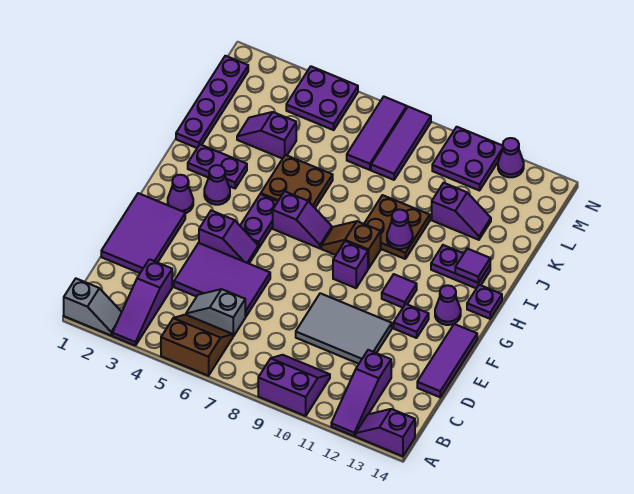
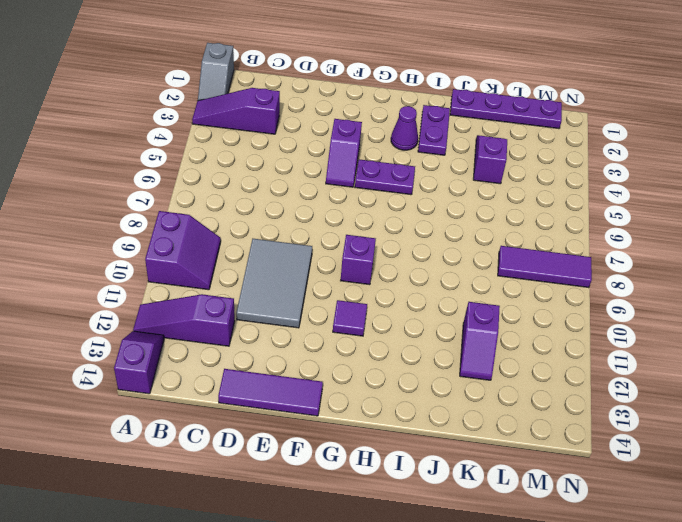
none -> brown 2x2 slope [161,315,233,376]
none -> grey 1x2 slope [186,289,245,336]
none -> purple 2x3 tile [101,193,185,273]
none -> purple 2x3 tile [174,243,270,317]

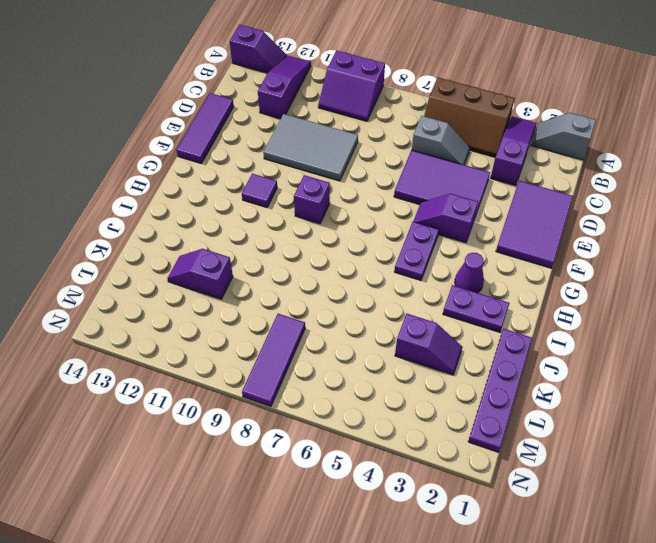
brown 2x3 slope [424,78,515,157] -> brown 2x2 slope [161,315,233,376]
none -> purple 1x1 plate [394,304,429,338]
none -> purple 1x1 cone [168,175,193,213]
none -> purple 1x1 cone [435,285,461,325]
none -> purple 1x2 slope [273,191,332,248]

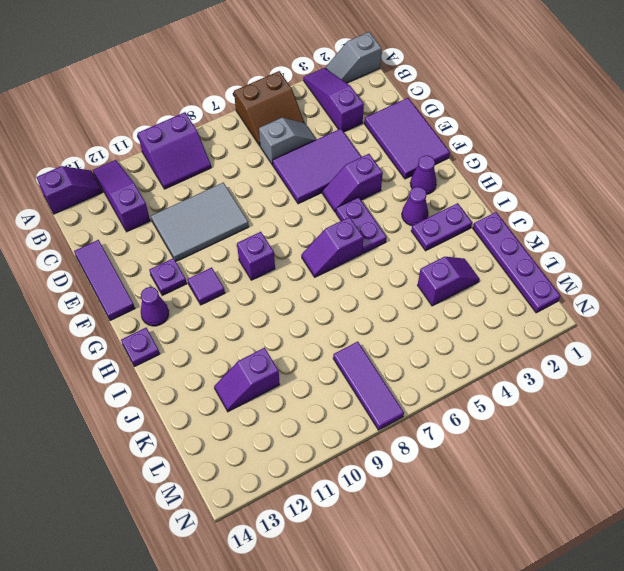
none -> brown 1x2 slope [321,221,381,269]
none -> brown 2x2 plate [261,155,333,208]
none -> brown 2x2 plate [364,195,430,259]
none -> purple 1x2 plate [431,245,490,288]

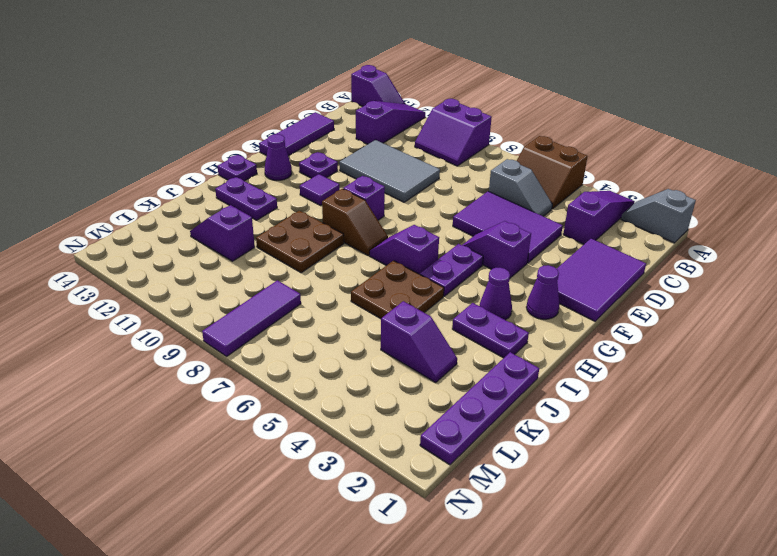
none -> purple 1x3 tile [347,97,407,170]
none -> purple 2x2 plate [286,66,358,130]
none -> purple 2x2 plate [432,127,503,191]
none -> purple 1x1 cone [498,138,524,177]

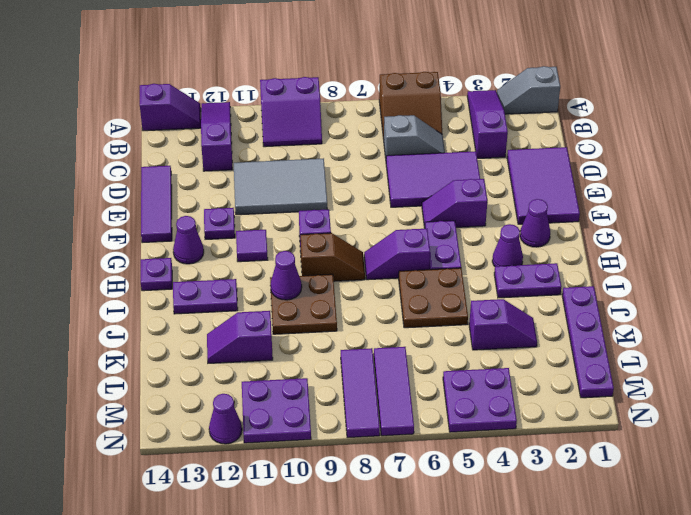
none -> purple 1x1 tile [455,249,490,283]

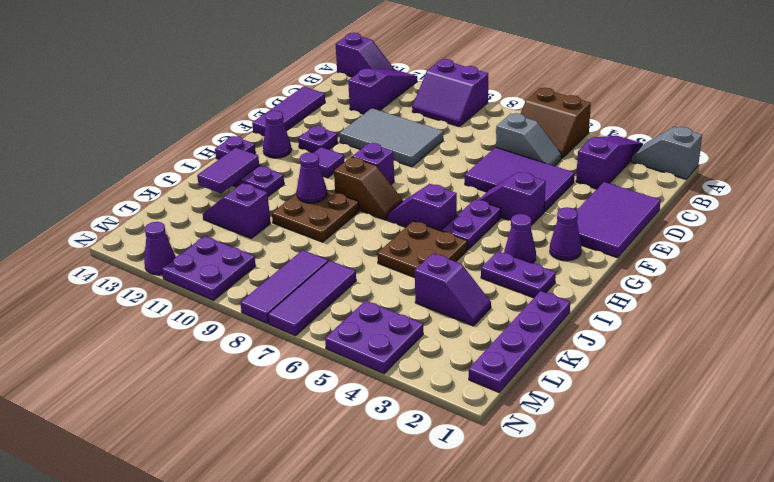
purple 1x2 tile [197,148,259,193] -> purple 1x1 tile [455,249,490,283]

